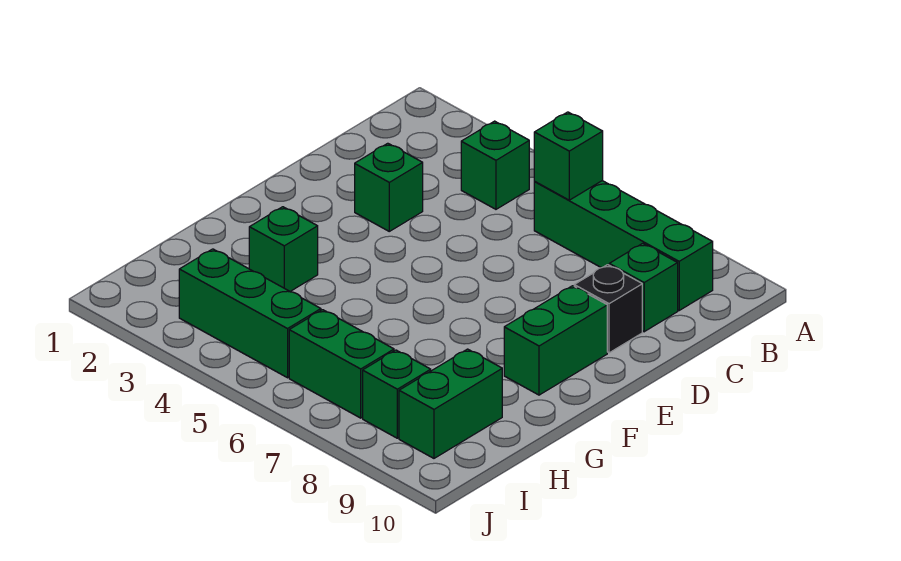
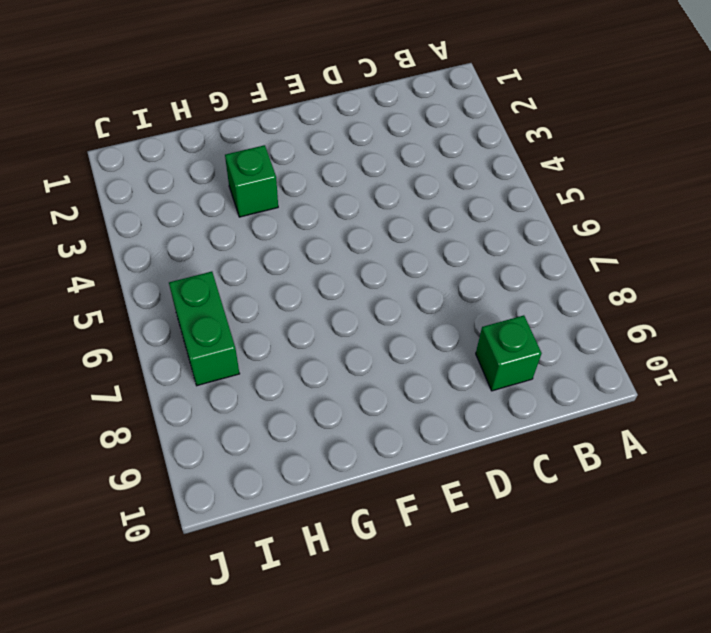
none -> green 1x1 brick [461,121,529,209]
none -> green 1x4 brick [534,181,713,310]
none -> green 1x1 brick [355,143,423,231]

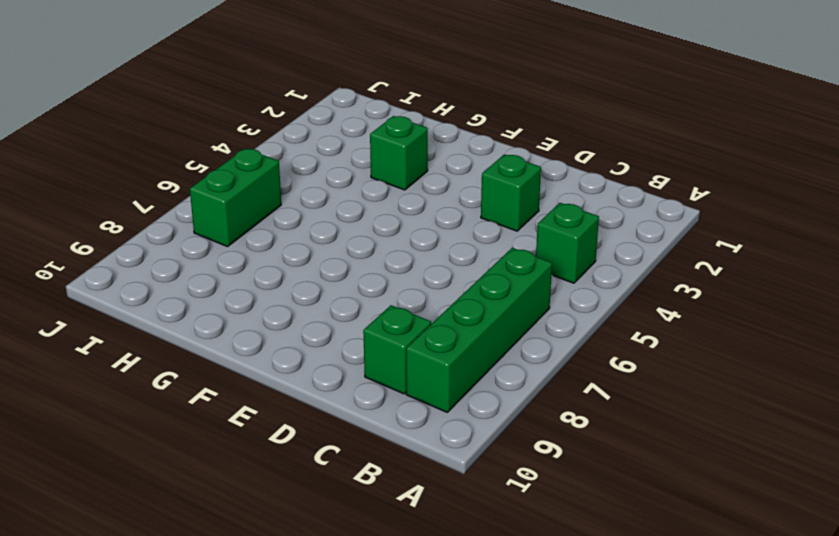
none -> black 1x1 brick [574,265,642,353]
none -> green 1x2 brick [504,286,607,395]
none -> green 1x2 brick [399,349,502,458]

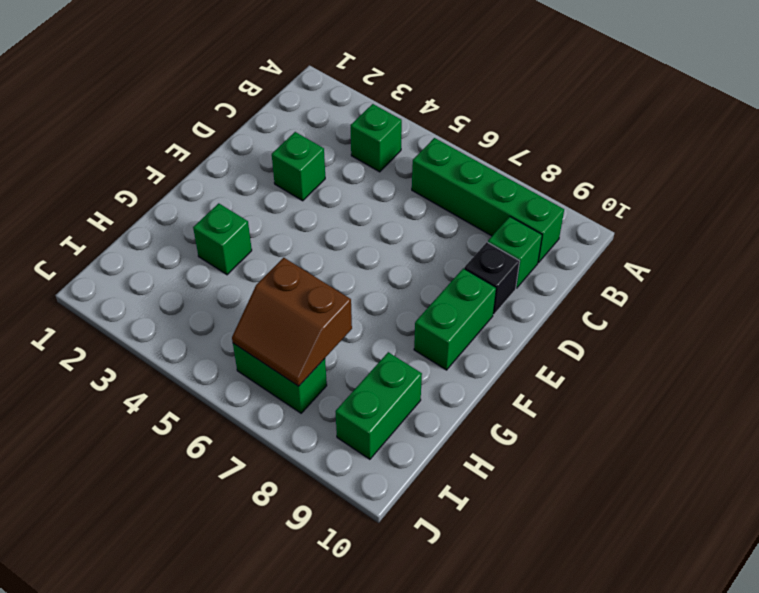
brown 2x2 slope [232,258,352,386] -> none
none -> green 1x3 brick [179,249,321,378]
none -> green 1x1 brick [363,350,431,438]
none -> green 1x1 brick [534,112,603,200]

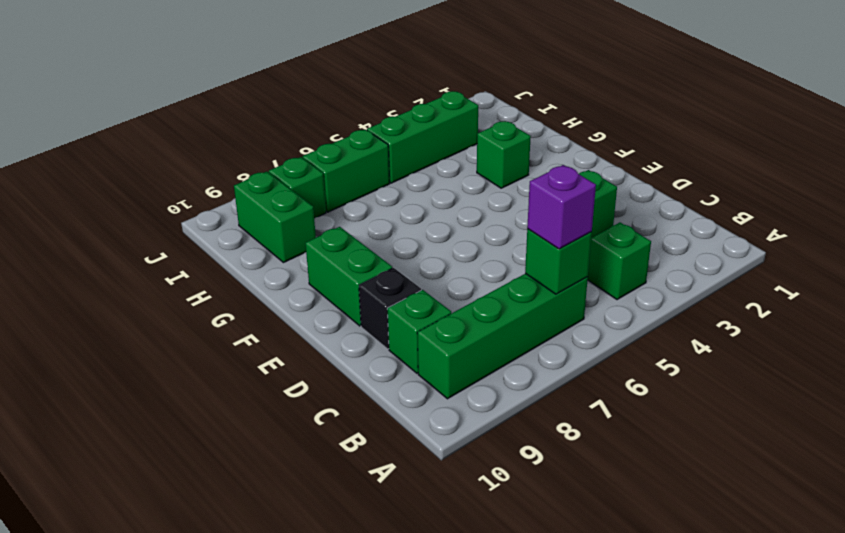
purple 1x1 brick [527,165,596,249] -> none

